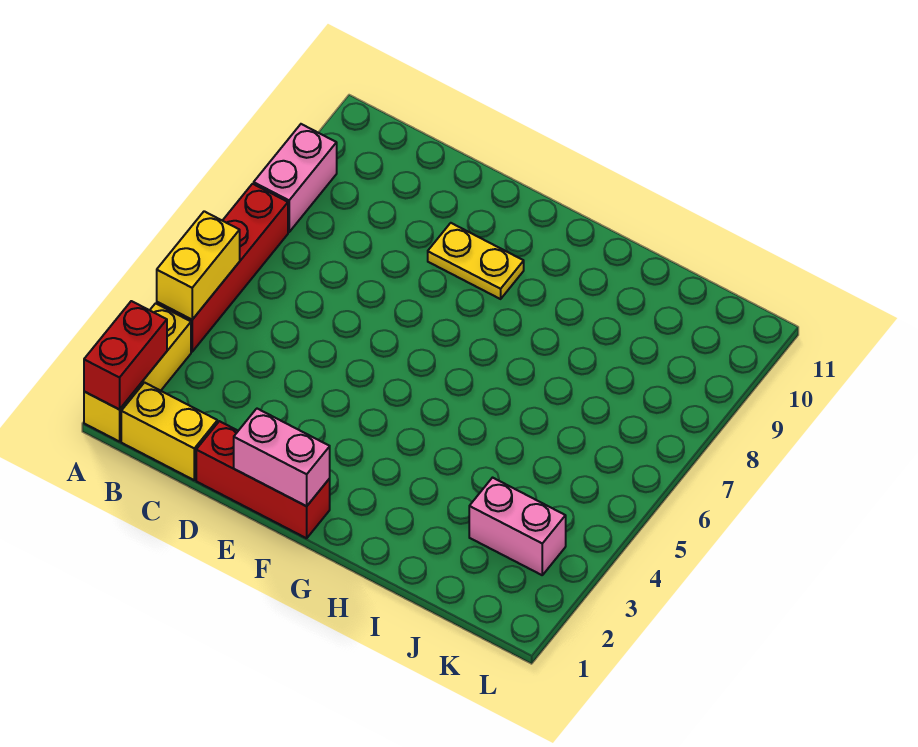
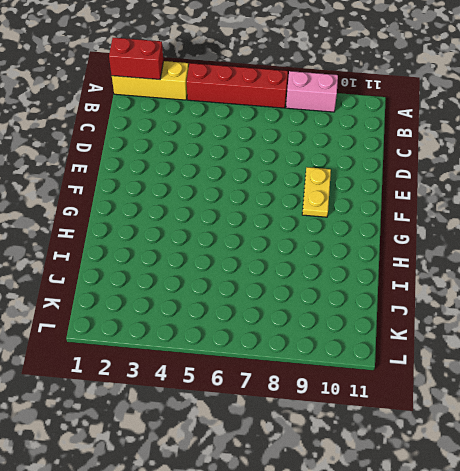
none -> yellow 1x2 brick [121,383,217,480]
none -> red 1x3 brick [196,421,330,538]

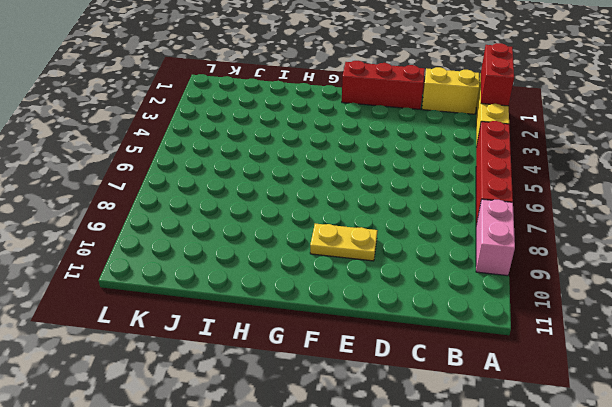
none -> pink 1x2 brick [469,478,566,575]
none -> yellow 1x2 brick [157,211,240,320]

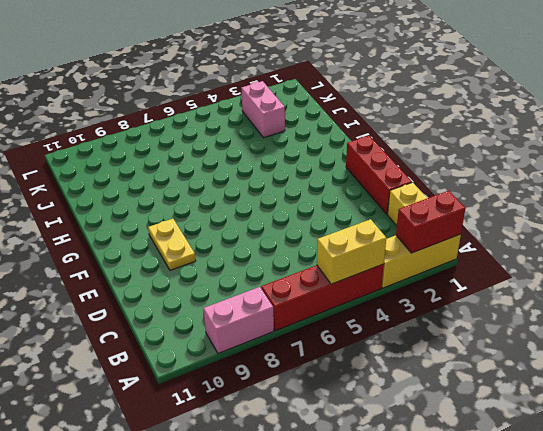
none -> pink 1x2 brick [234,409,330,506]

